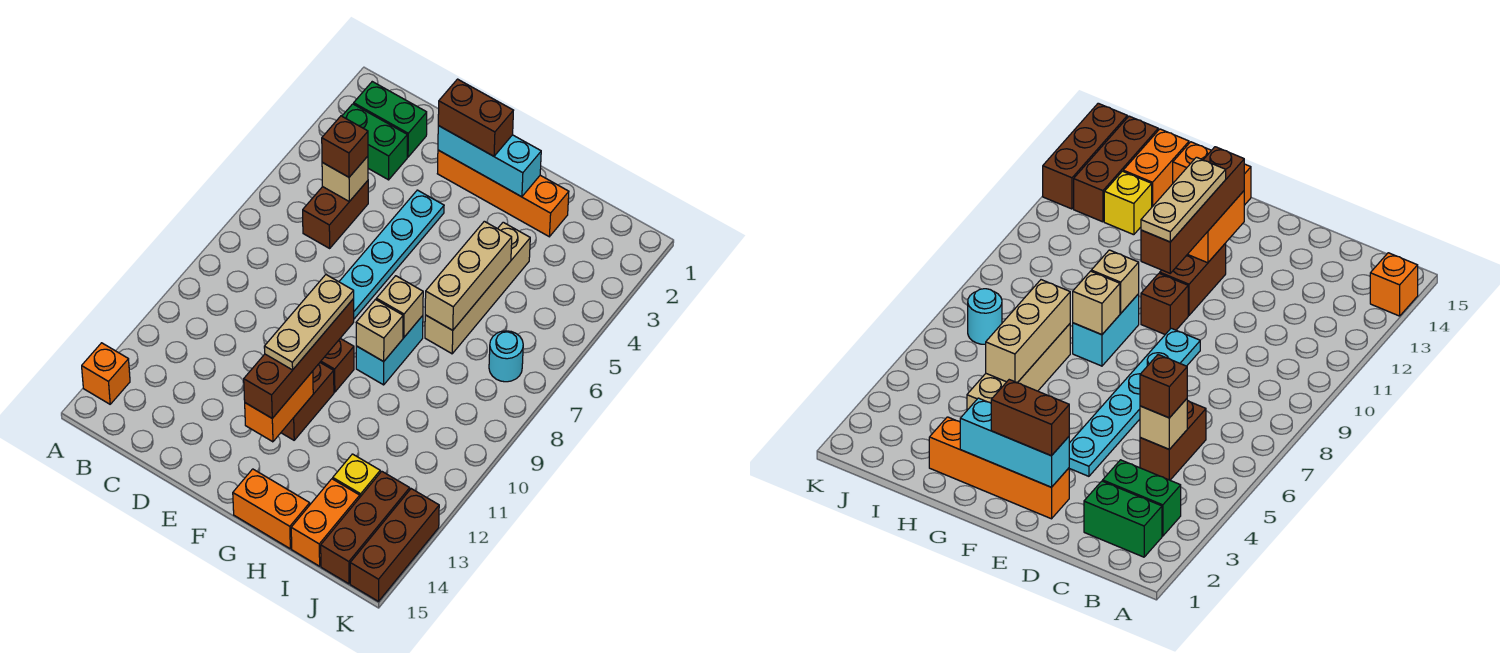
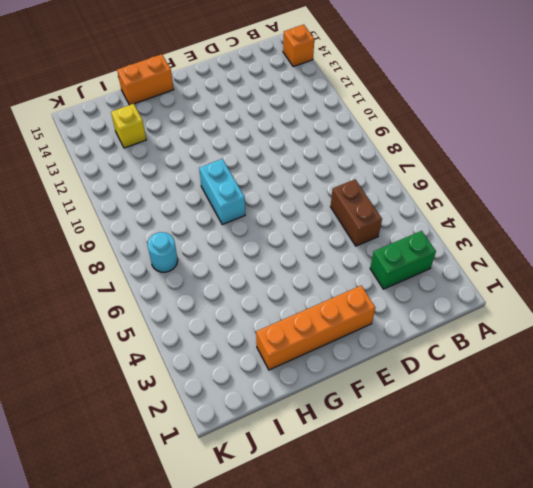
none -> green 1x2 brick [354,82,427,157]
none -> cyan 1x6 plate [339,190,444,319]
none -> brown 1x1 brick [320,339,354,392]

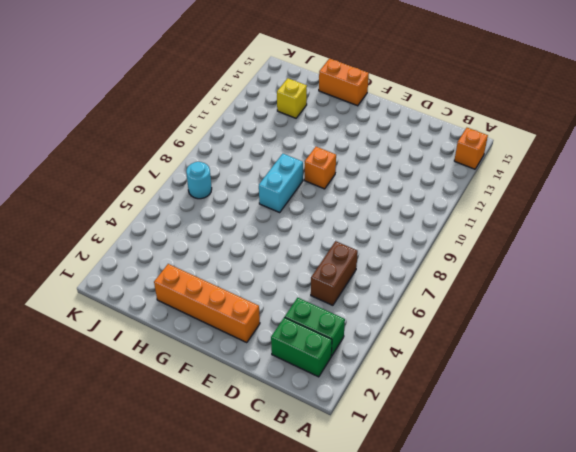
orange 1x1 brick [304,147,336,189] -> brown 1x1 brick [320,339,354,392]
none -> cyan 1x6 plate [339,190,444,319]
none -> brown 1x2 brick [281,363,334,440]
none -> tan 1x4 brick [425,222,530,354]

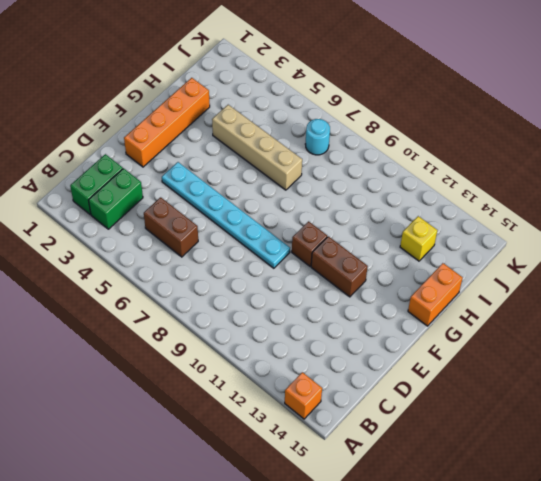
none -> cyan 1x2 brick [356,316,423,385]
none -> orange 1x2 brick [291,479,360,566]
none -> brown 1x3 brick [321,471,410,584]

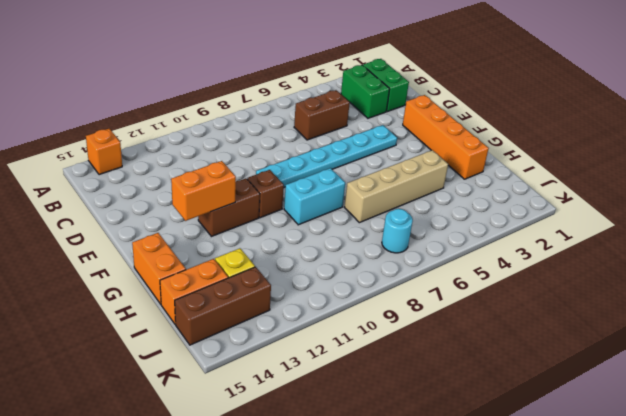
none -> brown 1x3 brick [350,489,439,601]
none -> tan 1x1 brick [322,156,368,201]
none -> cyan 1x3 brick [438,126,541,197]

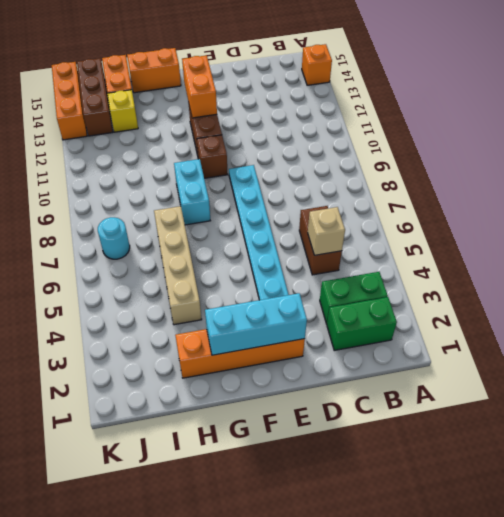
orange 1x3 brick [52,62,87,140] -> brown 1x3 brick [350,489,439,601]
none -> tan 1x1 brick [376,276,423,337]
none -> tan 1x1 brick [356,300,403,362]
none -> tan 1x3 brick [425,221,512,330]

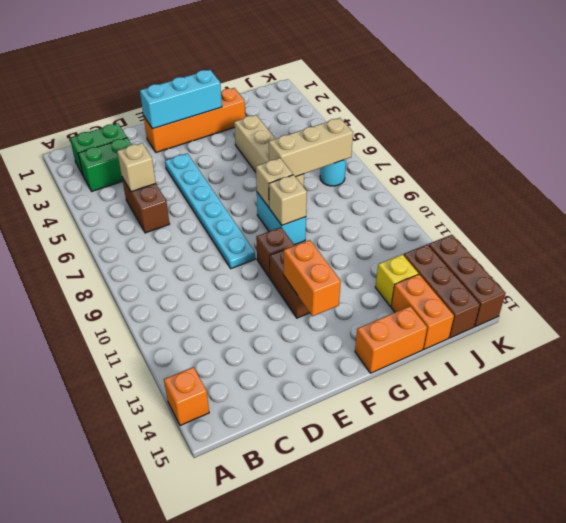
tan 1x3 brick [269,118,353,177] -> tan 1x3 brick turned to [425,221,512,330]
none -> brown 1x1 brick [322,116,368,177]
none -> brown 1x2 brick [438,79,513,156]
none -> brown 1x4 brick [244,299,354,418]

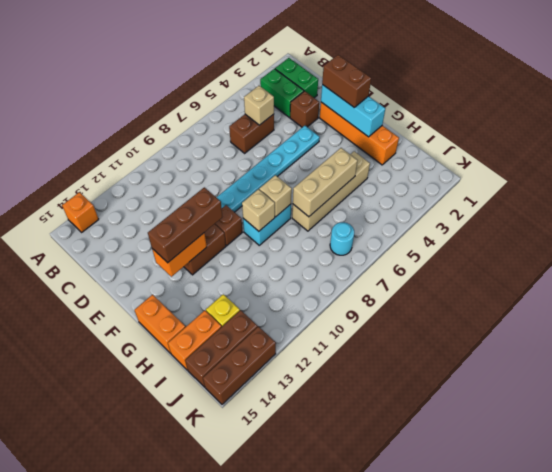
brown 1x1 brick [290,91,319,127] -> brown 1x1 brick moved to [322,116,368,177]
brown 1x3 brick [148,187,223,263] -> brown 1x4 brick [244,299,354,418]
none -> tan 1x3 plate [264,275,354,370]

